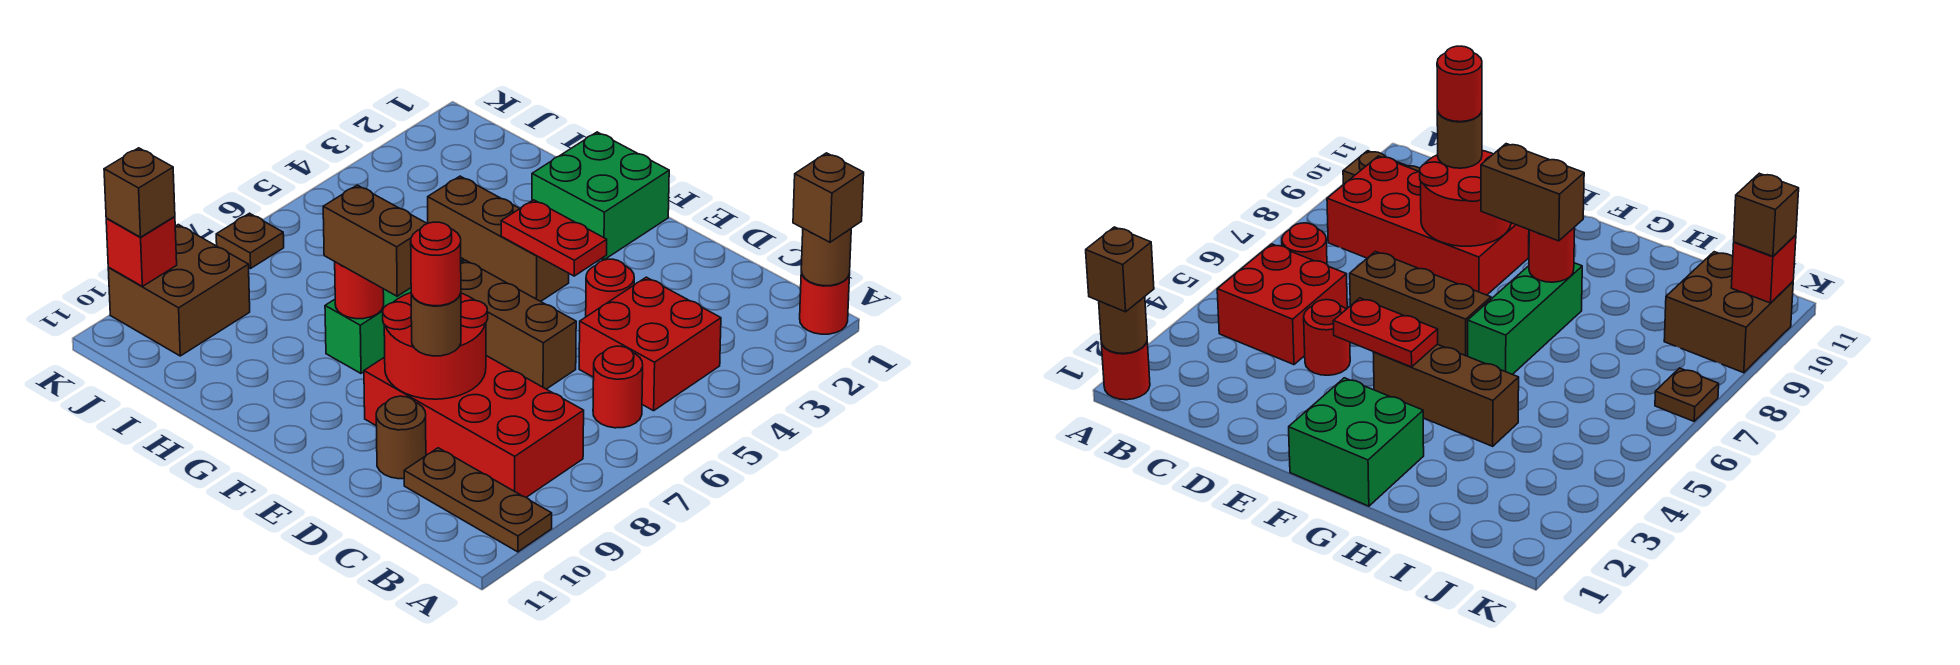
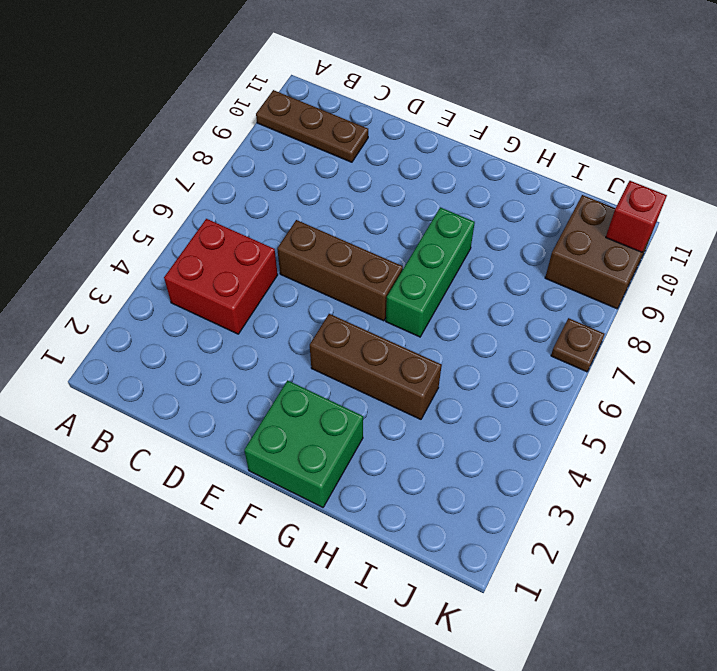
none -> red 1x1 round brick [800,272,850,334]
none -> red 1x1 round brick [593,346,643,428]
none -> red 2x4 brick [364,356,584,497]

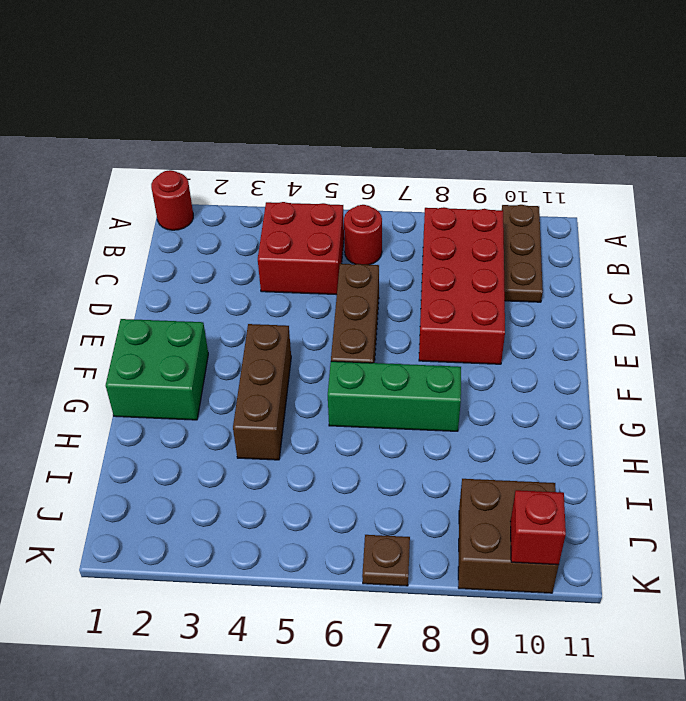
none -> red 1x1 round brick [586,259,634,317]
none -> brown 1x1 round brick [376,396,426,479]
none -> brown 1x1 round brick [801,229,851,286]

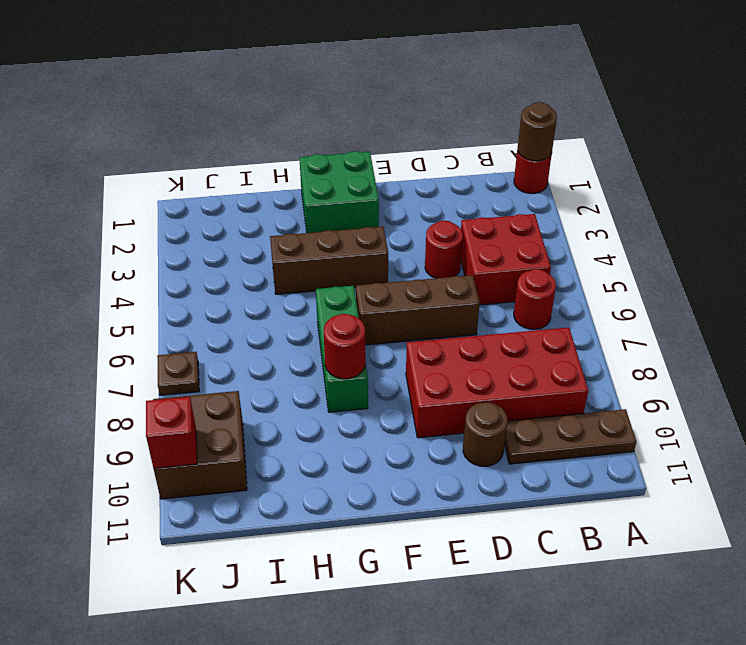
none -> red 2x2 round brick [383,293,488,399]
none -> red 1x2 plate [501,200,607,276]
none -> brown 1x1 brick [793,153,864,242]

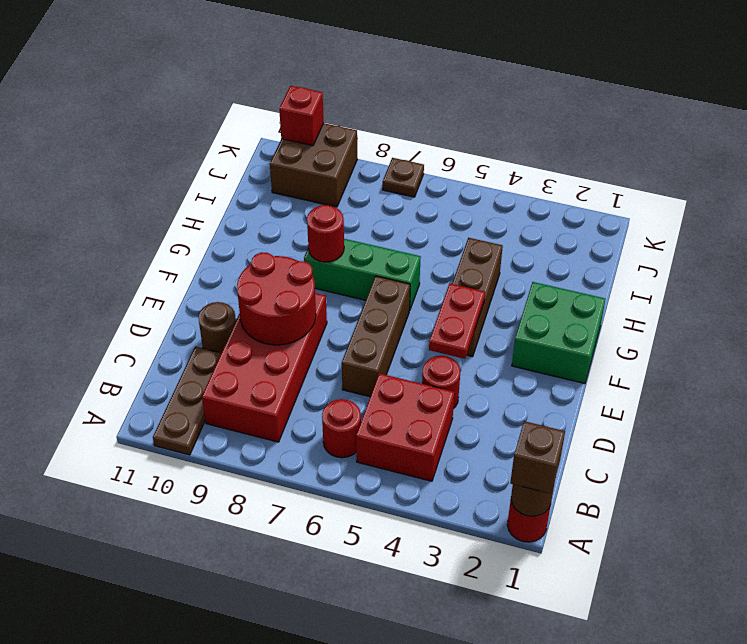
none -> brown 1x1 round brick [411,294,461,356]
none -> brown 1x2 brick [323,185,427,296]
none -> brown 1x1 brick [104,148,175,237]

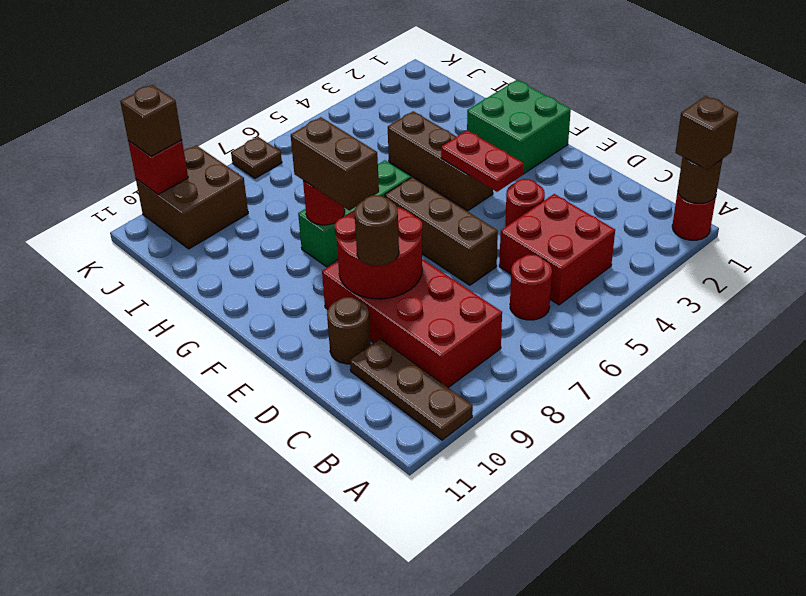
none -> red 1x1 round brick [411,222,461,306]

